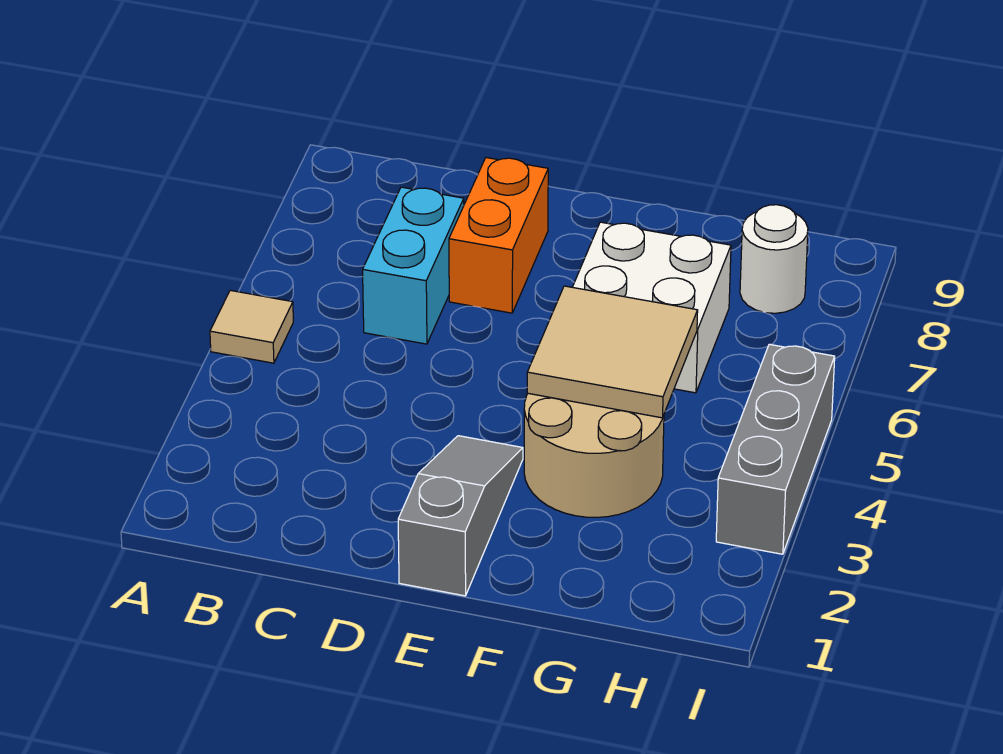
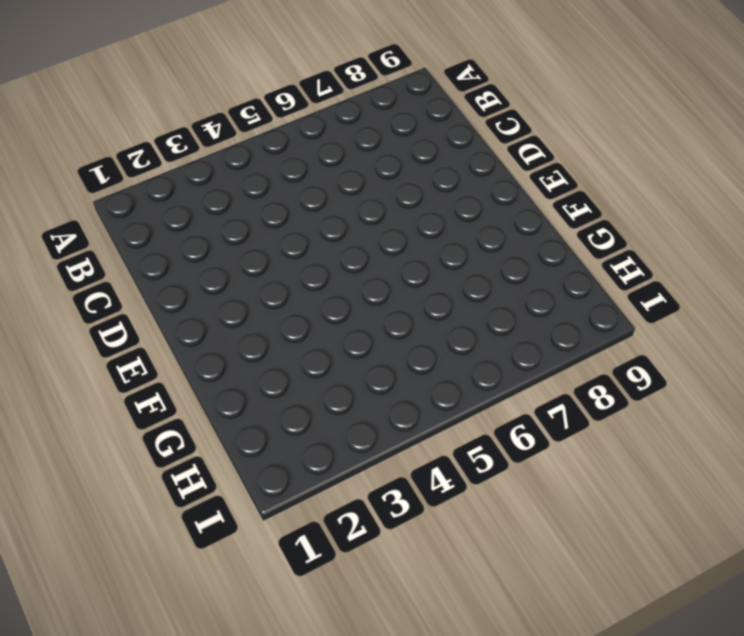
none -> tan 1x1 tile [210,290,293,363]
none -> cyan 1x2 brick [363,187,464,344]

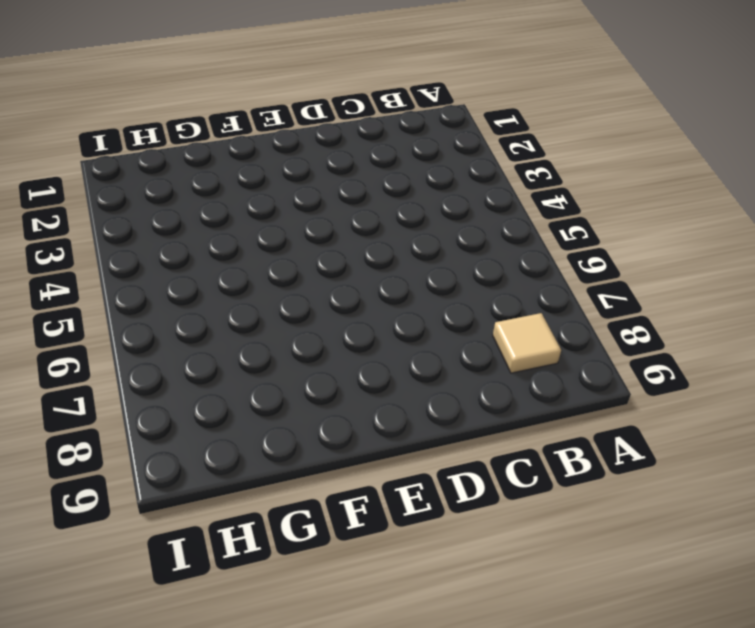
tan 1x1 tile [493,313,561,373] -> tan 1x1 tile moved to [210,290,293,363]
none -> cyan 1x2 brick [363,187,464,344]
none -> orange 1x2 brick [449,158,548,313]

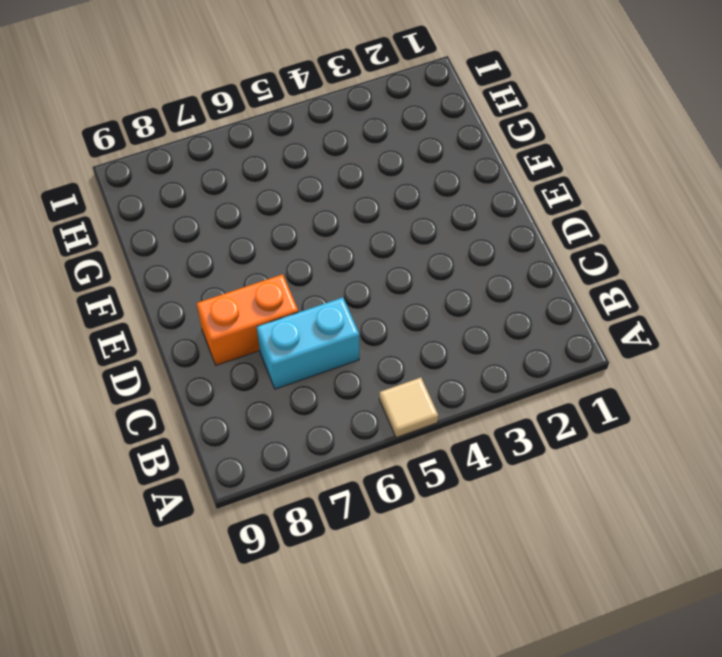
none -> grey 1x3 slope [398,436,523,596]
none -> tan 2x2 round brick [524,393,664,517]

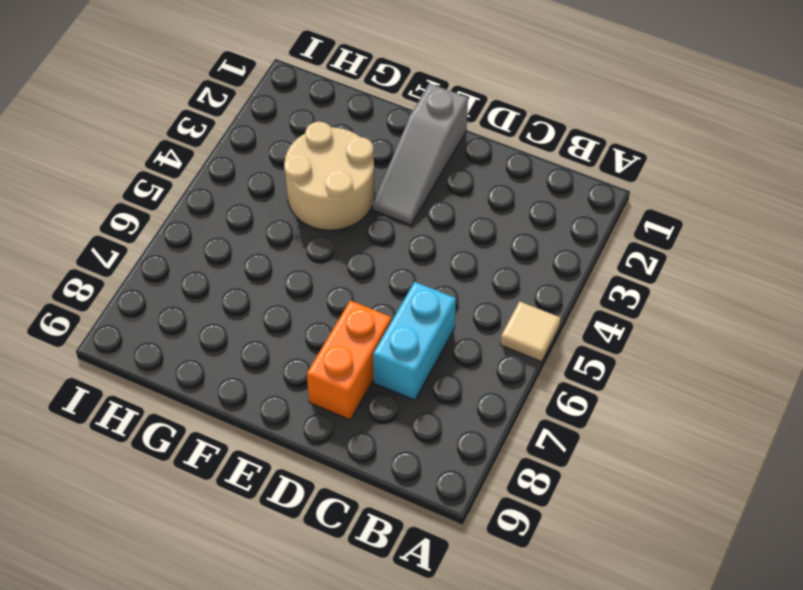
none -> white 2x2 brick [573,222,731,393]
none -> white 1x1 round brick [740,205,808,313]

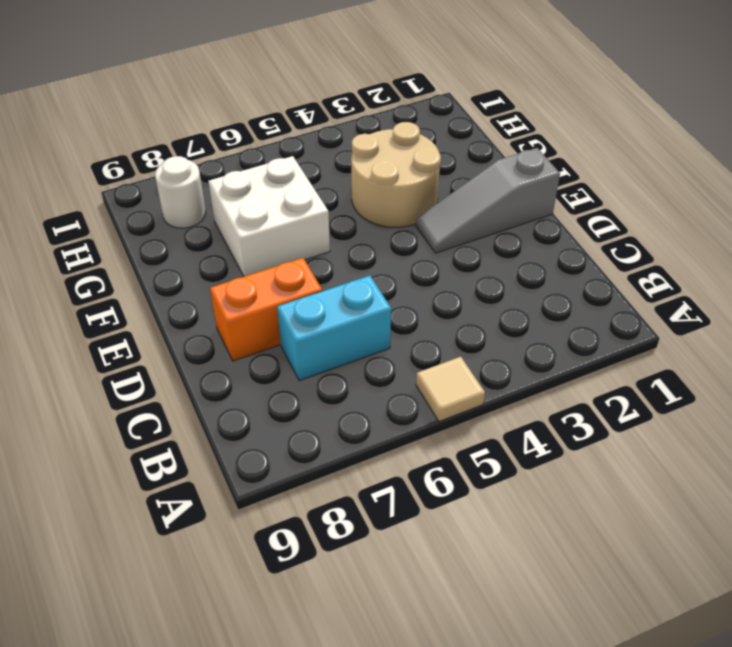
none -> grey 1x3 brick [716,344,835,554]
none -> tan 2x2 tile [527,286,698,418]

